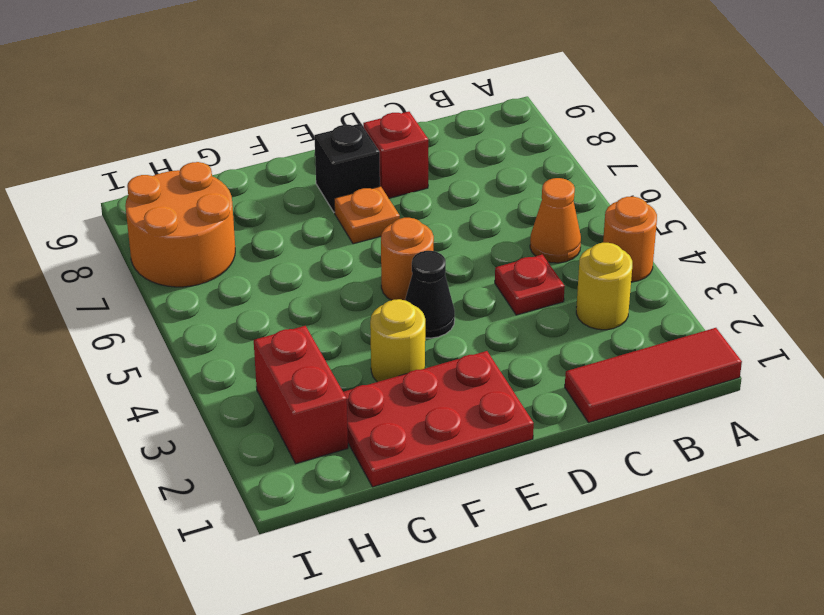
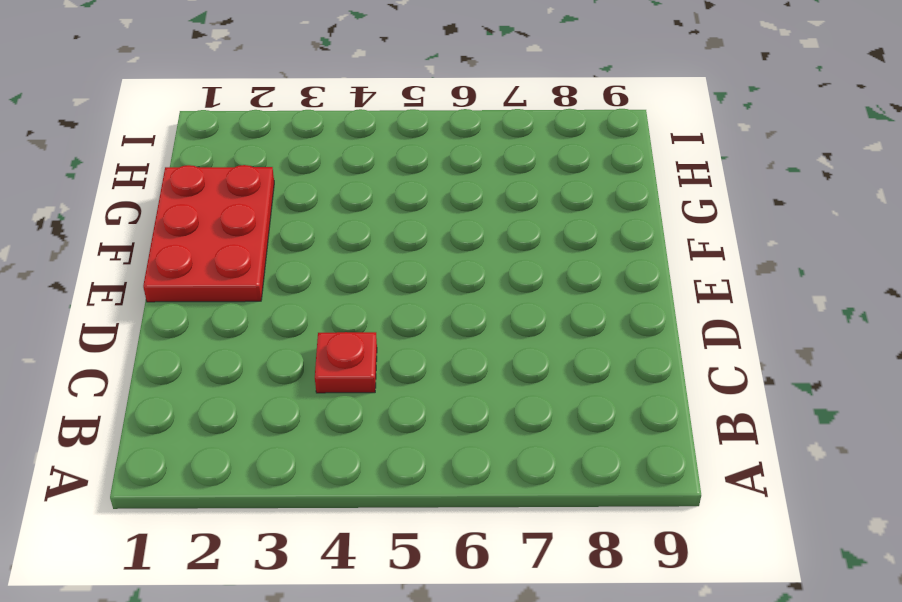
none -> red 1x3 tile [565,328,742,423]
none -> orange 1x1 round brick [603,197,657,282]
none -> yellow 1x1 round brick [576,243,632,330]

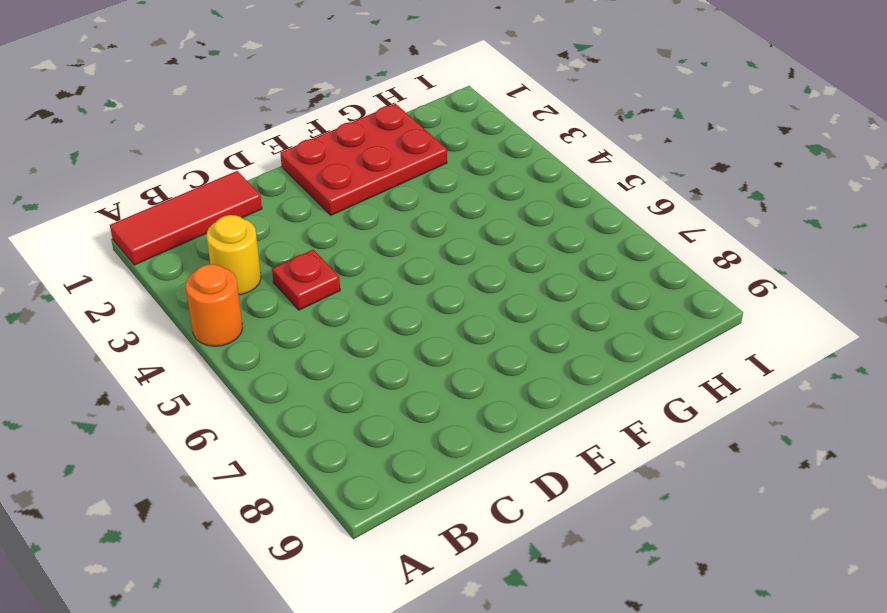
none -> orange 1x1 cone [530,178,581,263]
none -> red 1x1 brick [363,112,428,198]
none -> black 1x1 cone [405,251,455,338]

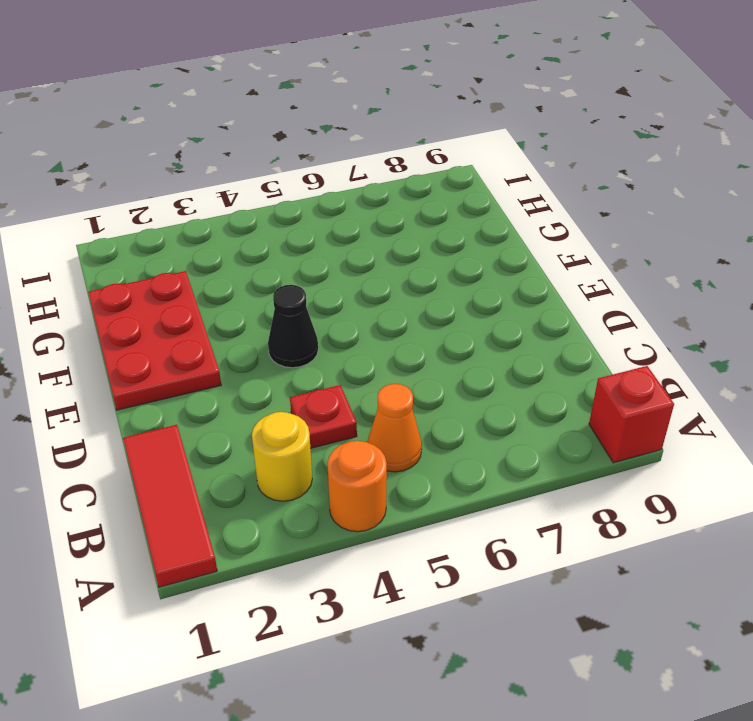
red 1x1 brick [589,366,674,463] -> red 1x1 brick moved to [363,112,428,198]
none -> orange 1x1 round brick [381,218,434,300]
none -> orange 1x1 plate [334,186,400,244]
none -> black 1x1 brick [314,123,380,212]

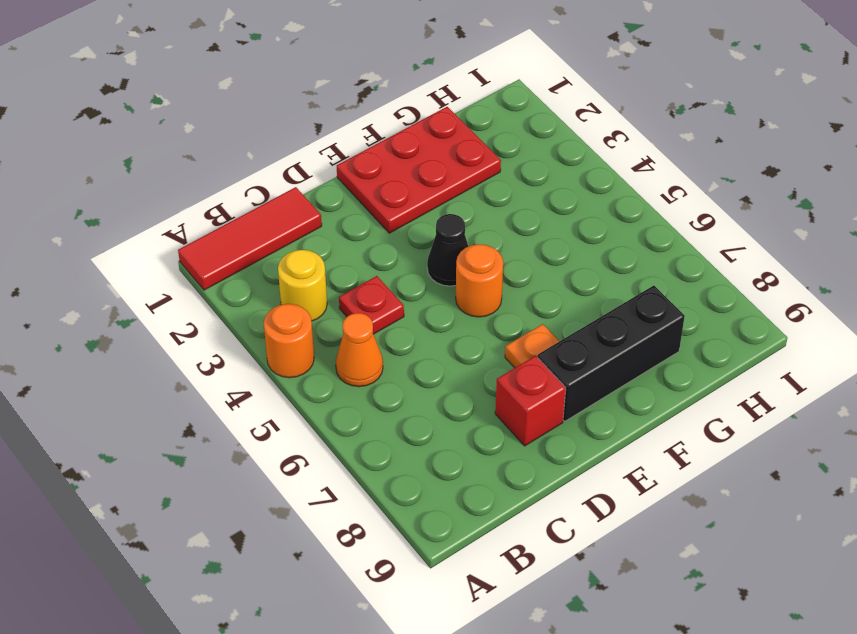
black 1x3 brick [537,286,685,421] -> black 1x1 brick [314,123,380,212]
none -> yellow 1x1 round brick [370,299,425,382]
none -> red 1x2 brick [254,326,348,464]
none -> orange 2x2 round brick [125,162,235,287]

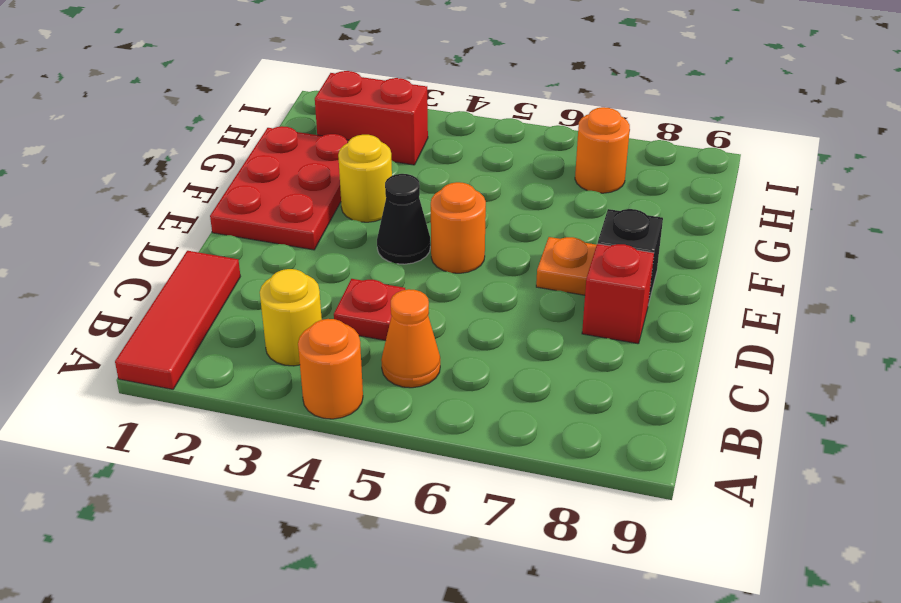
orange 1x1 round brick [575,107,630,193] -> orange 2x2 round brick [125,162,235,287]

